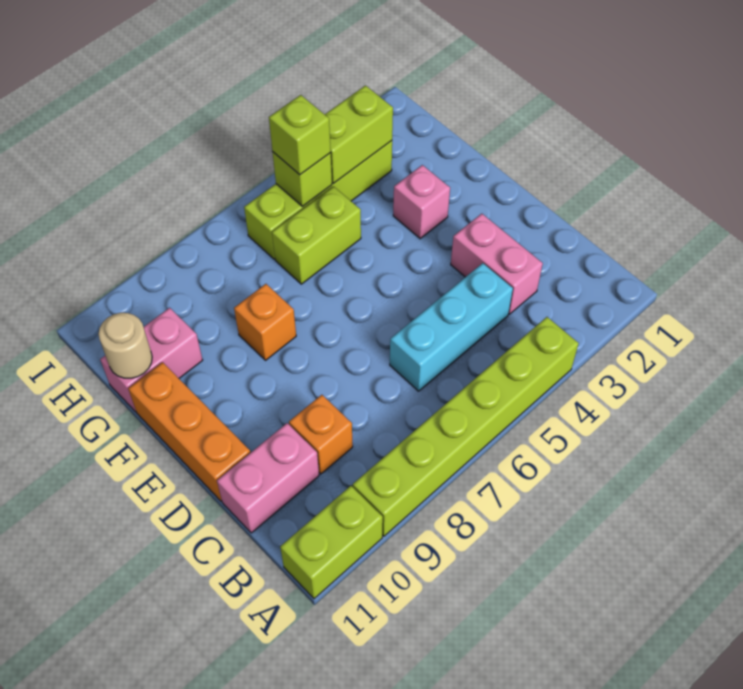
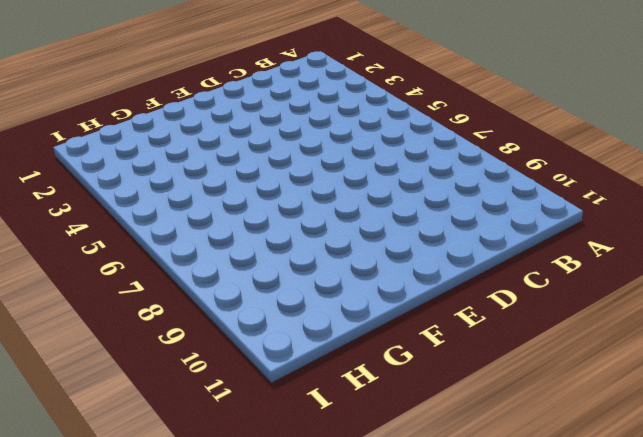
none -> lime 1x6 brick [353,317,579,536]
none -> lime 1x2 brick [280,486,383,599]
none -> pink 1x2 brick [451,214,543,314]

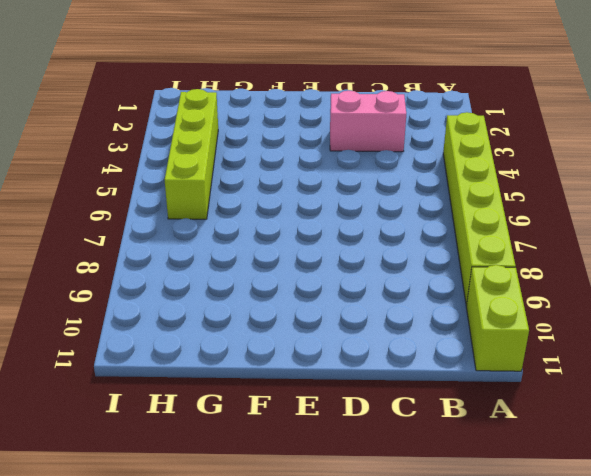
none -> cyan 1x3 brick [390,263,513,391]
none -> orange 1x1 brick [289,395,353,474]
none -> pink 1x2 brick [217,423,319,533]

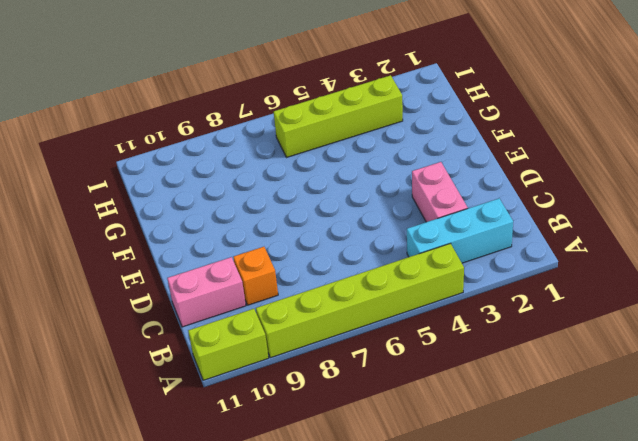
cyan 1x3 brick [407,198,513,263] -> cyan 1x3 brick moved to [390,263,513,391]
none -> orange 1x3 brick [128,362,250,501]
none -> pink 1x1 brick [393,165,450,239]
none -> orange 1x1 brick [234,284,296,360]

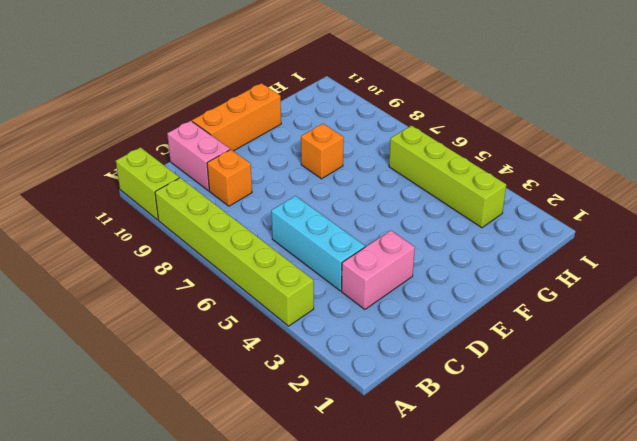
none -> pink 1x1 brick [393,165,450,239]
none -> lime 1x2 brick [272,186,361,284]
none -> pink 1x2 brick [100,308,203,412]

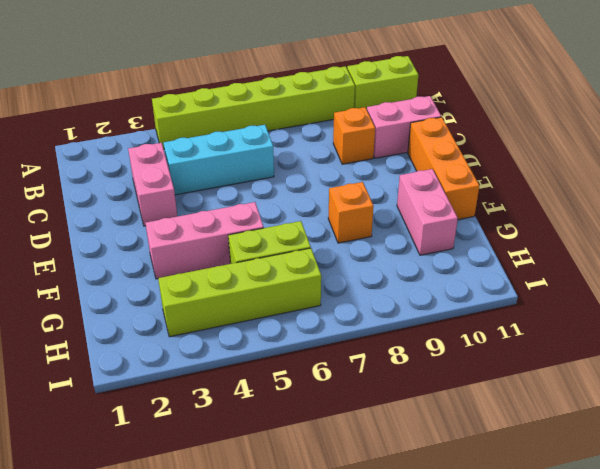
pink 1x3 brick [145,202,264,279] -> pink 1x1 brick [393,165,450,239]
pink 1x2 brick [397,169,458,255] -> pink 1x2 brick turned to [100,308,203,412]
none -> tan 1x1 round brick [98,313,152,378]
none -> lime 1x2 brick [325,86,393,183]
none -> lime 1x1 brick [273,152,332,207]

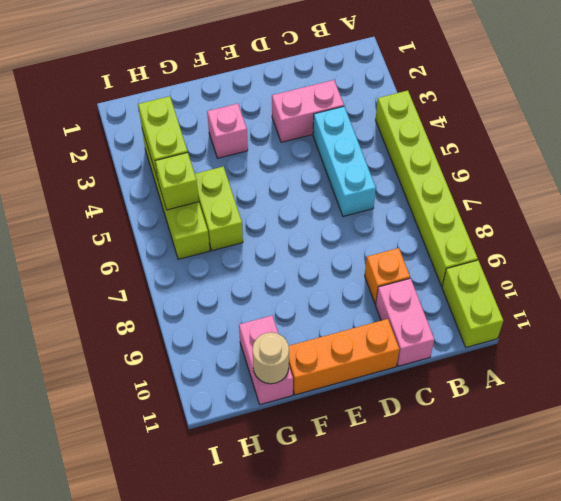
none -> orange 1x1 brick [234,284,296,360]
none -> lime 1x1 brick [269,95,331,175]

